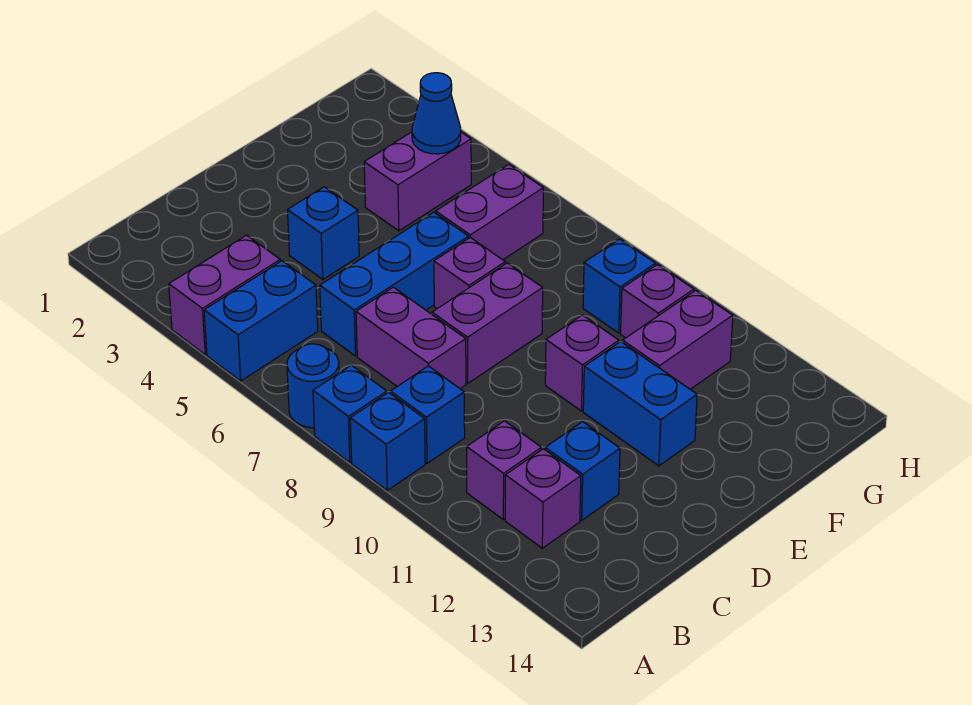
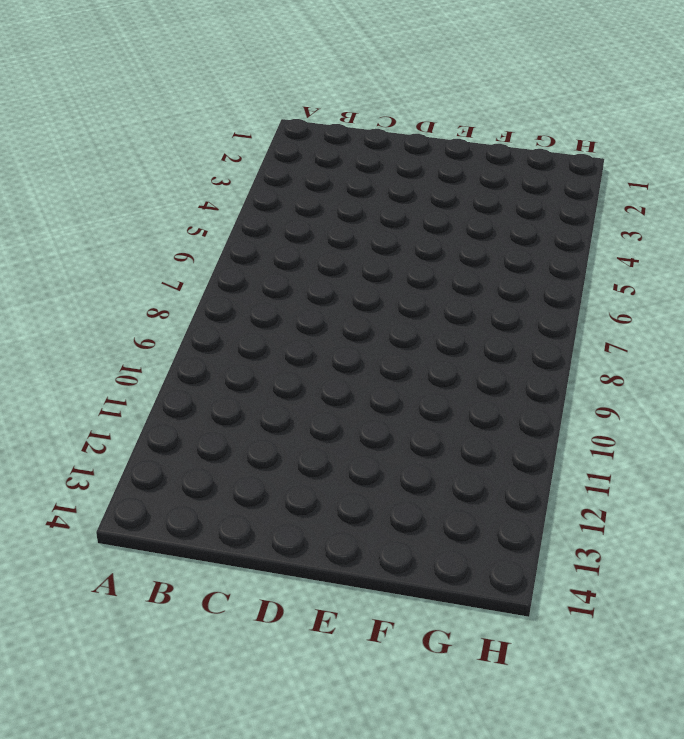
none -> purple 1x2 brick [169,235,280,354]
none -> blue 1x2 brick [204,261,318,381]
none -> blue 1x1 round brick [287,344,339,428]

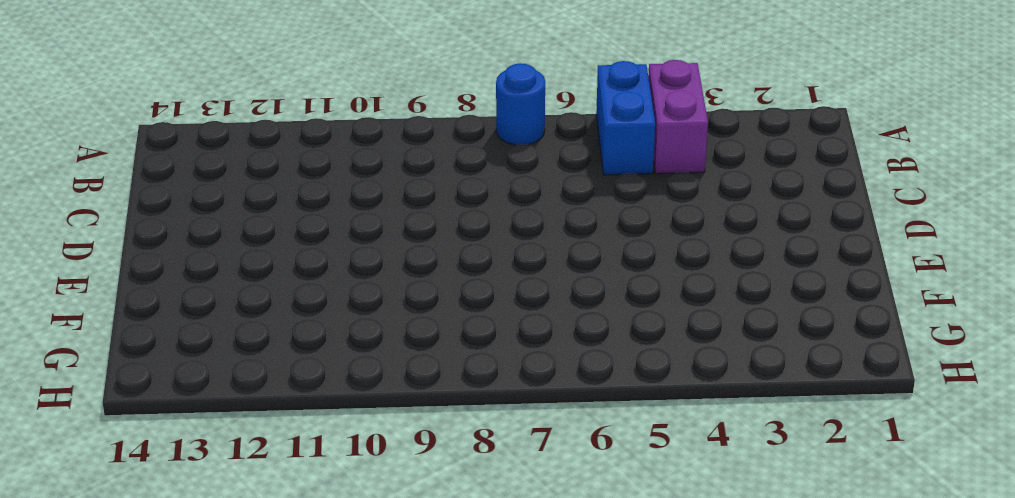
none -> blue 1x1 brick [313,365,387,463]
none -> blue 1x1 brick [350,393,425,490]
none -> blue 1x1 brick [391,366,465,463]

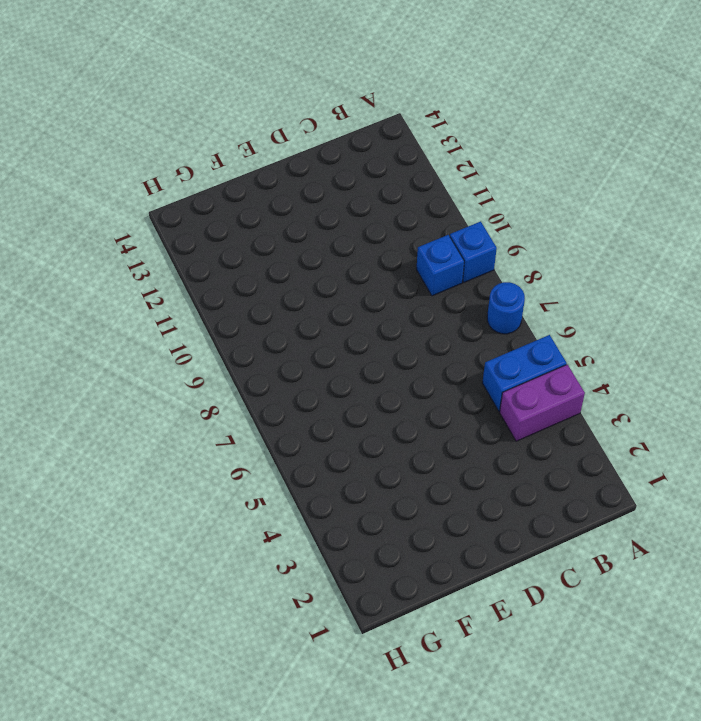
none -> blue 1x1 brick [313,365,387,463]
none -> purple 1x1 brick [467,421,541,520]
none -> purple 1x1 brick [505,449,581,548]

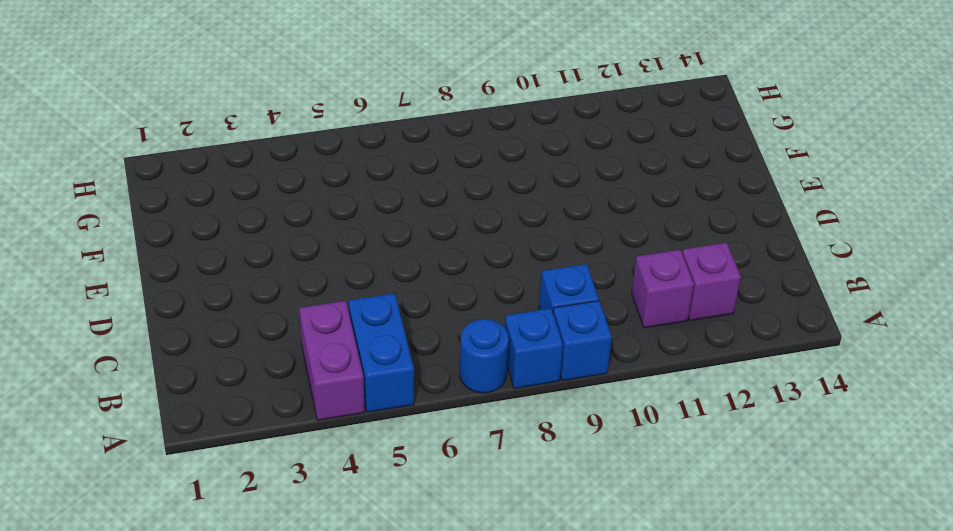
none -> blue 1x3 brick [320,212,469,356]
none -> purple 1x2 brick [356,287,466,389]
none -> blue 1x1 brick [545,422,620,520]

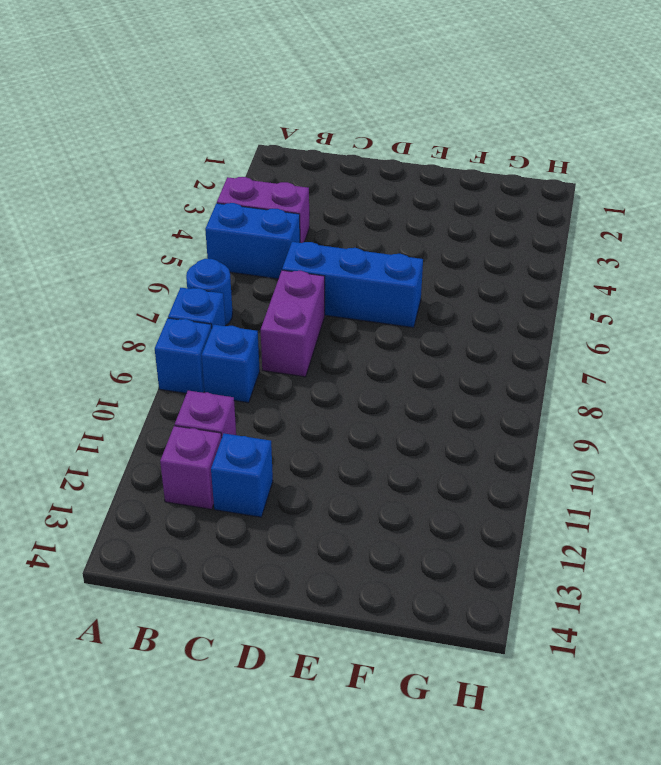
none -> blue 1x1 brick [288,187,359,279]
none -> purple 1x2 brick [432,263,543,383]
none -> purple 1x1 brick [434,238,505,309]

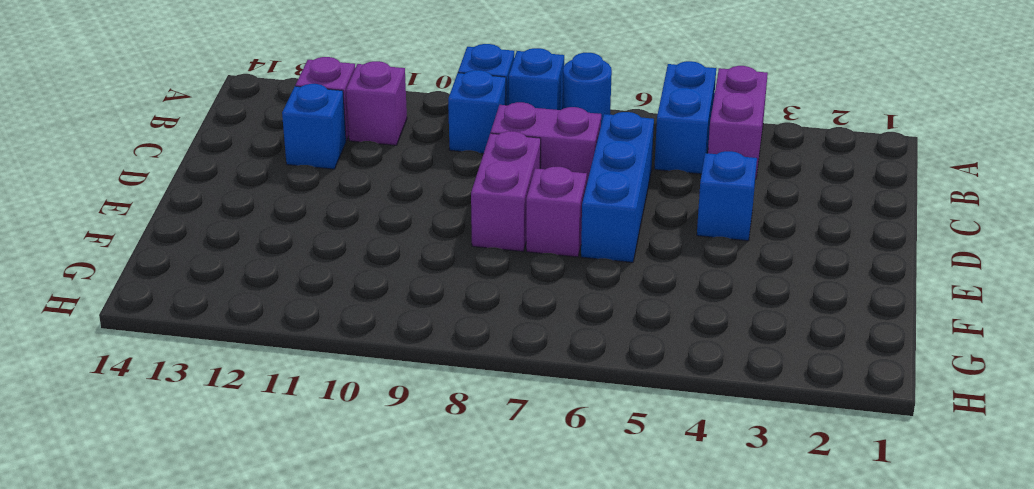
none -> purple 1x1 brick [545,315,619,411]
none -> blue 1x2 brick [583,342,697,466]
none -> purple 1x2 brick [364,132,471,231]

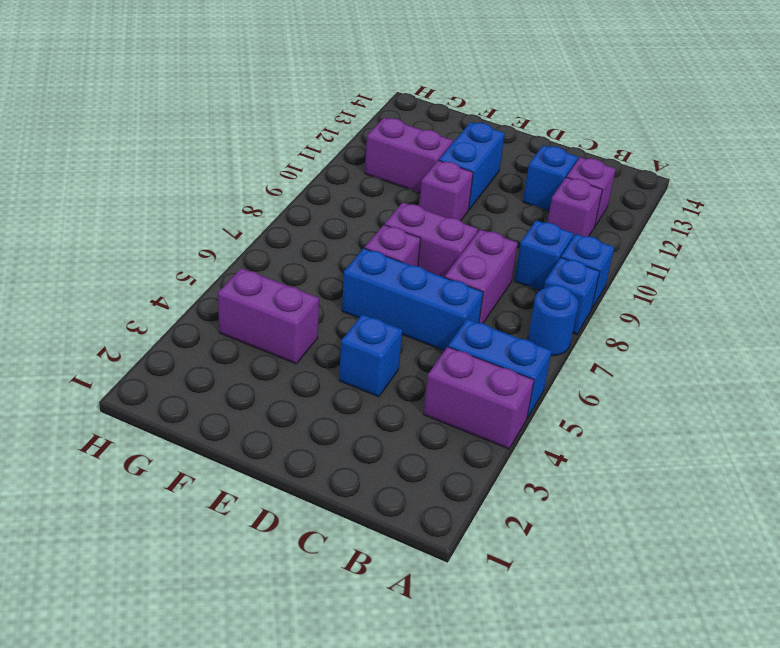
none -> purple 1x2 brick [436,164,543,260]
none -> blue 1x1 brick [583,239,656,333]
none -> purple 1x1 brick [621,265,694,338]

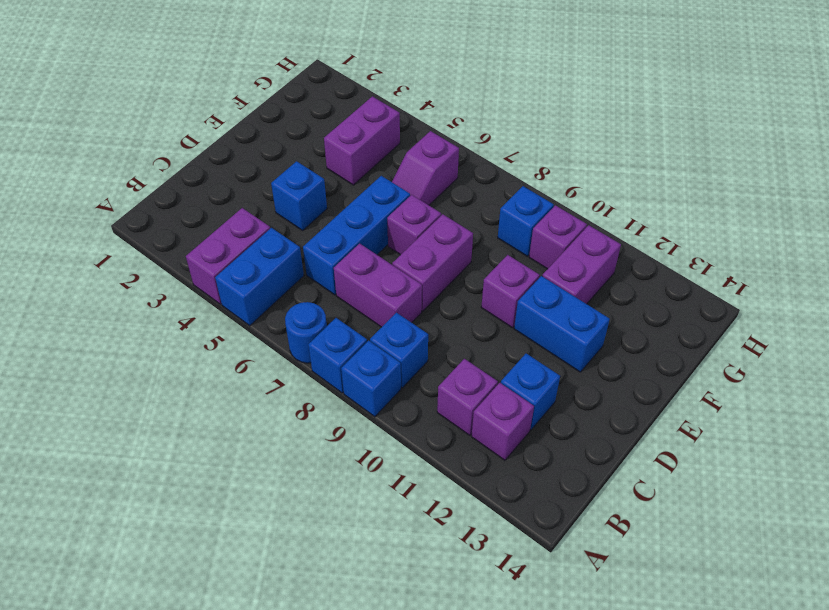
purple 1x2 slope [392,131,459,205] -> purple 1x2 brick [436,164,543,260]
none -> blue 1x1 cone [412,73,461,154]

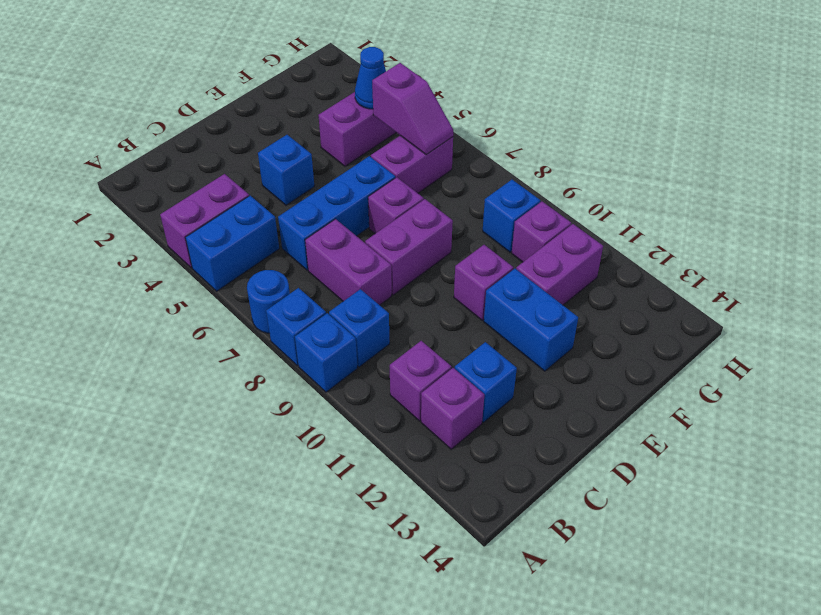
purple 1x2 slope [372,63,453,155] -> none

